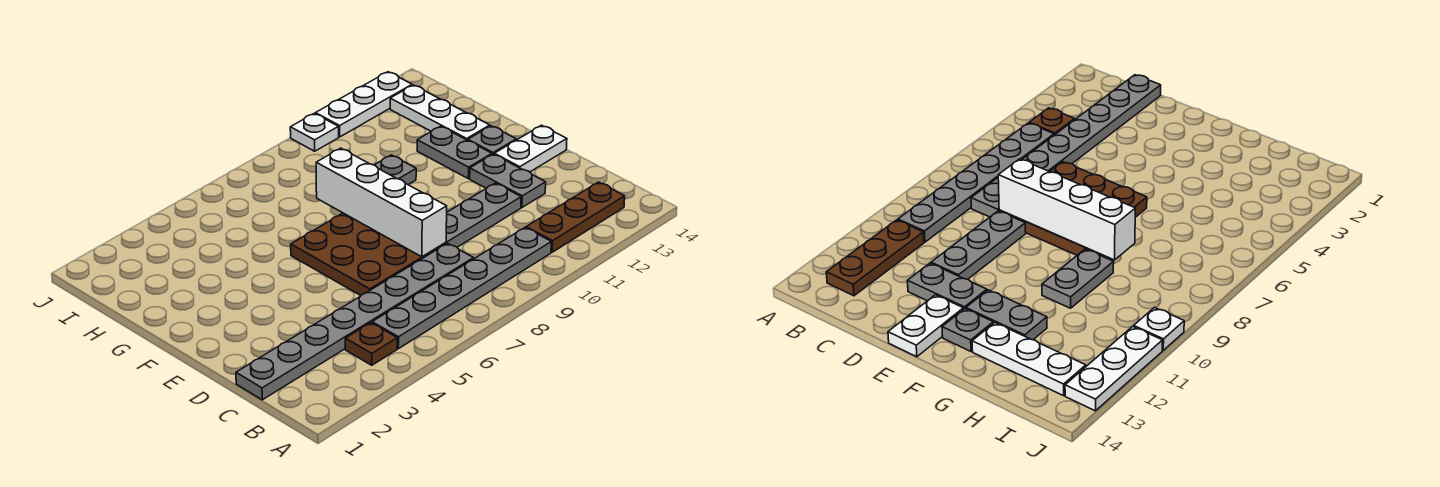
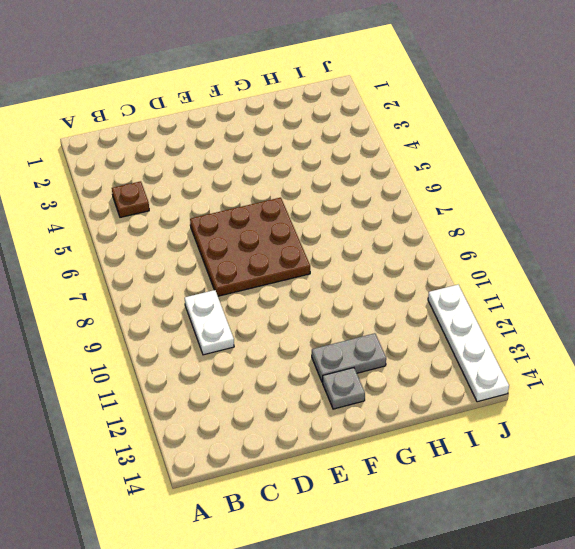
white 1x2 plate [185,290,234,355] -> white 1x2 plate moved to [494,125,567,172]
white 1x4 plate [428,285,509,402] -> white 1x3 plate [316,72,412,137]
none -> grey 1x6 plate [372,227,551,349]
none -> brown 1x3 plate [526,182,625,252]
none -> grey 1x8 plate [236,243,474,400]

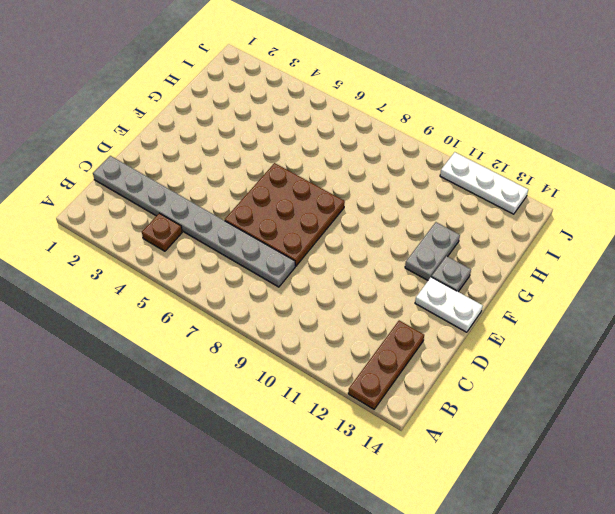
brown 1x3 plate [348,320,424,409] -> brown 1x3 plate turned to [526,182,625,252]
none -> grey 1x6 plate [372,227,551,349]
none -> grey 1x3 plate [446,183,521,247]
none -> grey 1x2 plate [470,154,546,207]

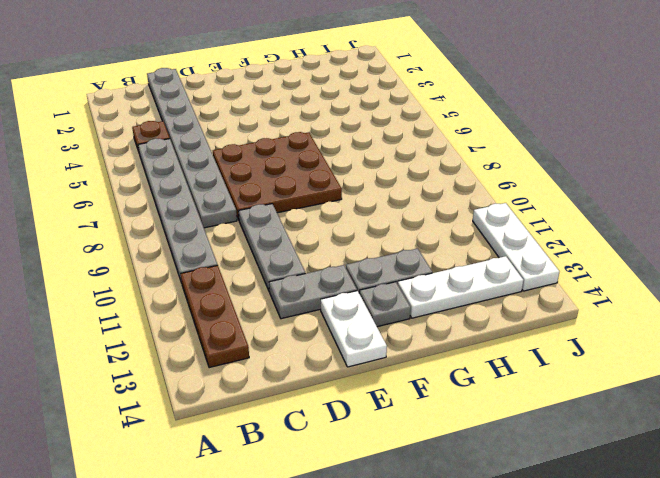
none -> grey 1x2 plate [375,155,416,185]
none -> white 1x1 plate [290,113,339,151]
none -> white 1x4 brick [316,148,447,257]

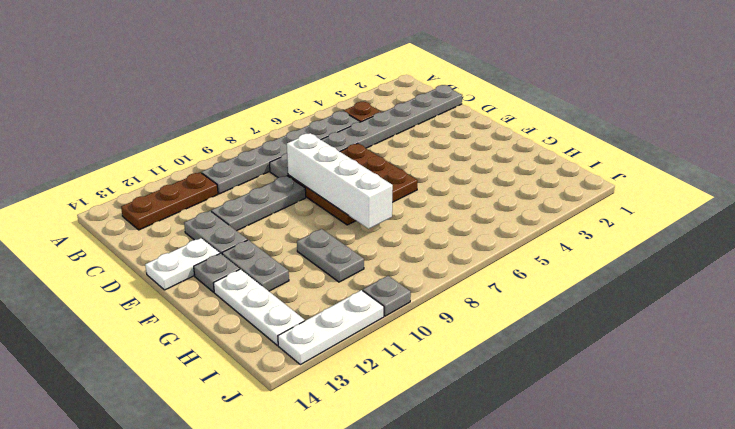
grey 1x2 plate [297,229,364,282] -> grey 1x2 plate turned to [375,155,416,185]
grey 1x1 plate [363,276,411,316] -> white 1x1 plate [290,113,339,151]

